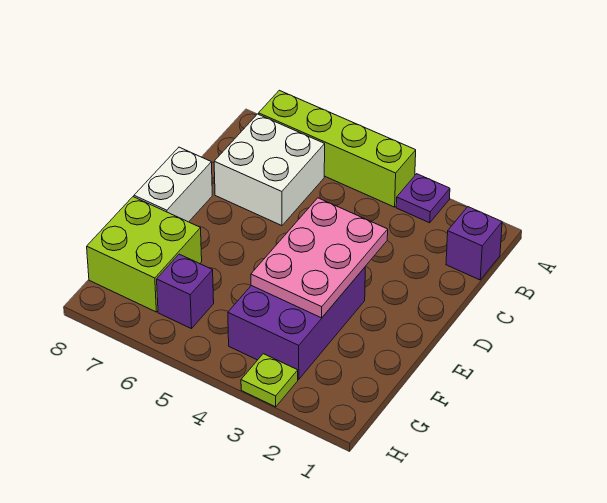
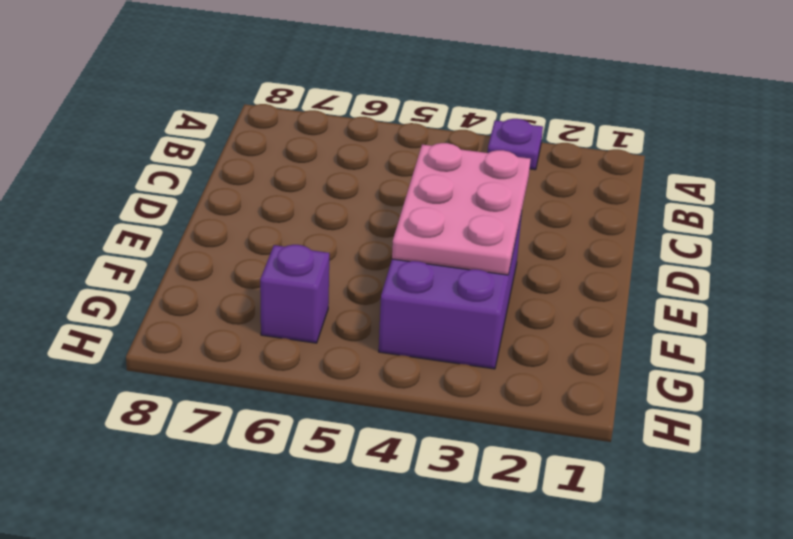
none -> lime 1x4 brick [259,90,416,207]
none -> purple 1x1 brick [446,207,502,280]

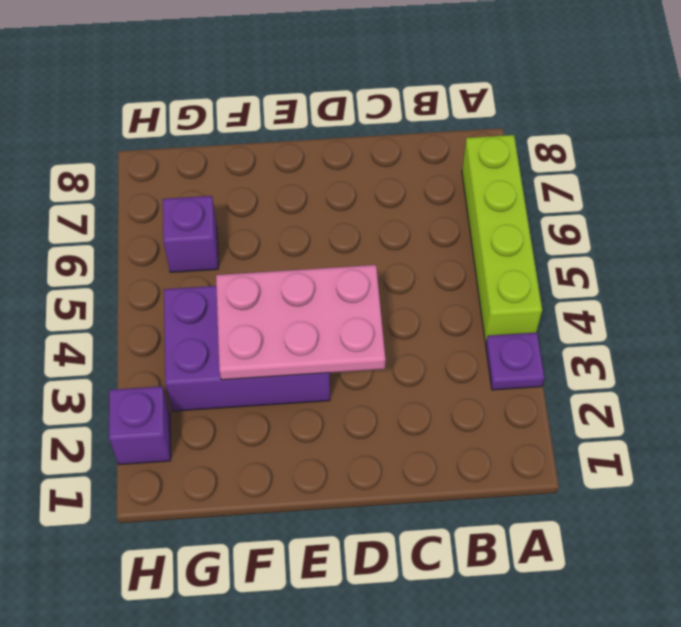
purple 1x1 brick [109,386,171,464] -> purple 1x1 brick moved to [446,207,502,280]
none -> white 2x2 brick [214,114,325,226]
none -> white 1x2 brick [134,147,212,222]

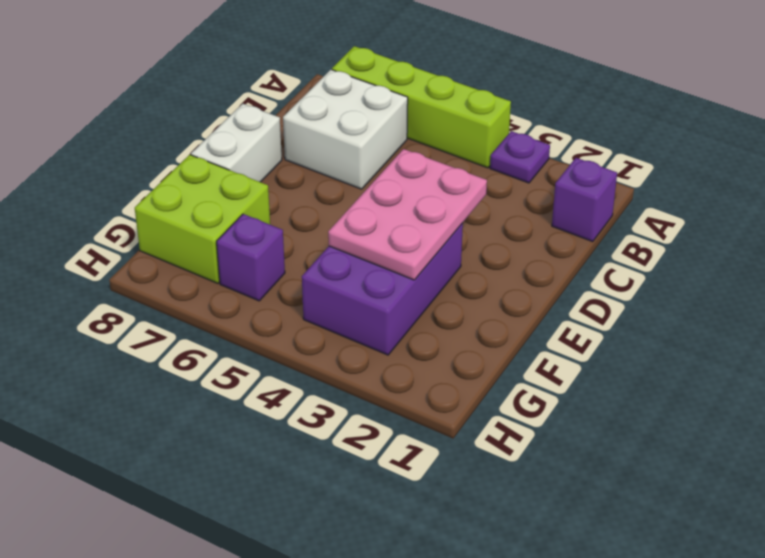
none -> lime 1x1 plate [241,354,298,407]

